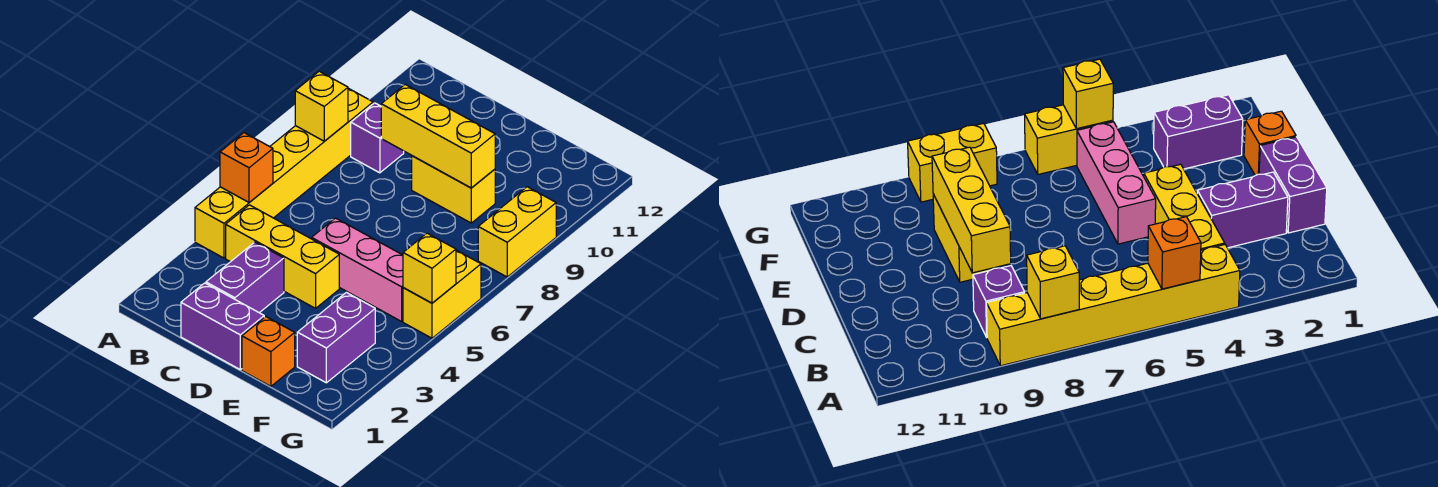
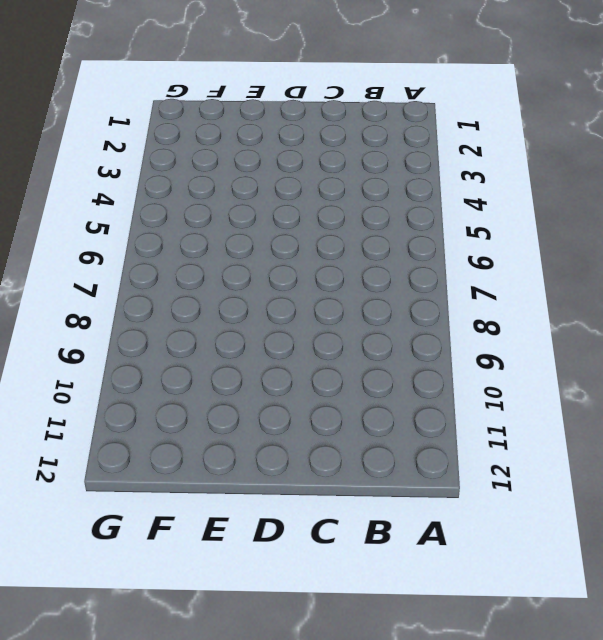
none -> yellow 1x6 brick [195,88,373,258]
none -> yellow 1x3 brick [226,205,339,308]
none -> purple 1x1 brick [351,103,404,173]

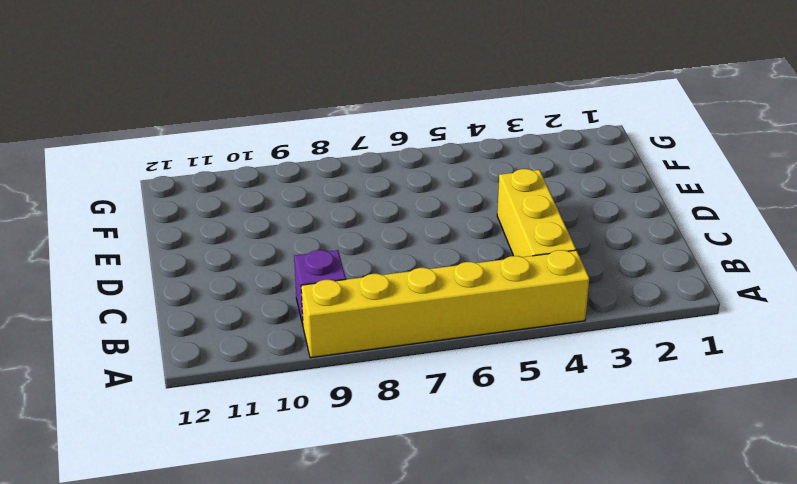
none -> purple 1x2 brick [181,283,264,370]
none -> purple 1x2 brick [206,242,284,313]
none -> pink 1x3 brick [312,218,403,321]

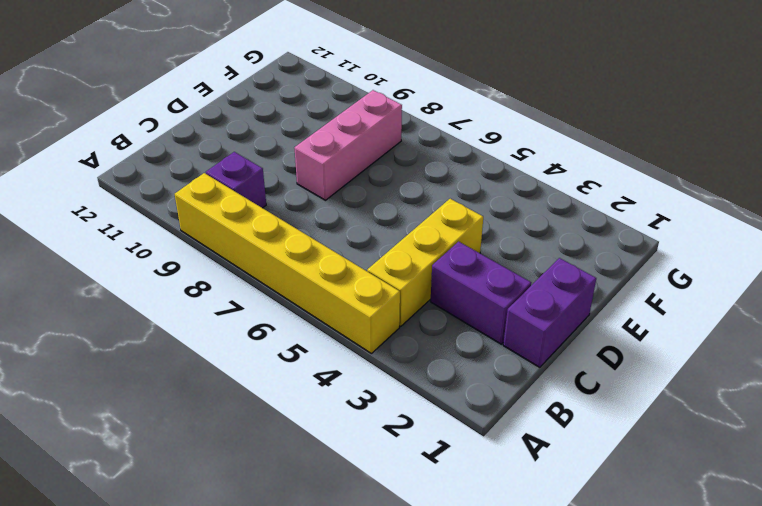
pink 1x3 brick [294,90,402,200] -> pink 1x3 brick moved to [312,218,403,321]
none -> yellow 1x2 brick [412,156,495,223]
none -> orange 1x1 brick [242,317,295,386]
none -> purple 1x2 brick [297,292,375,383]

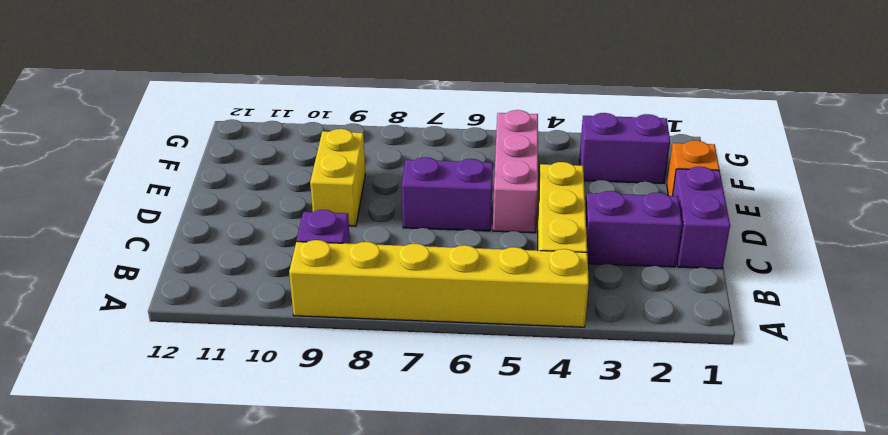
purple 1x2 brick [402,157,493,231] -> none
none -> yellow 1x2 brick [403,250,481,338]
none -> yellow 1x2 brick [478,187,556,277]
none -> orange 1x1 brick [220,133,273,202]

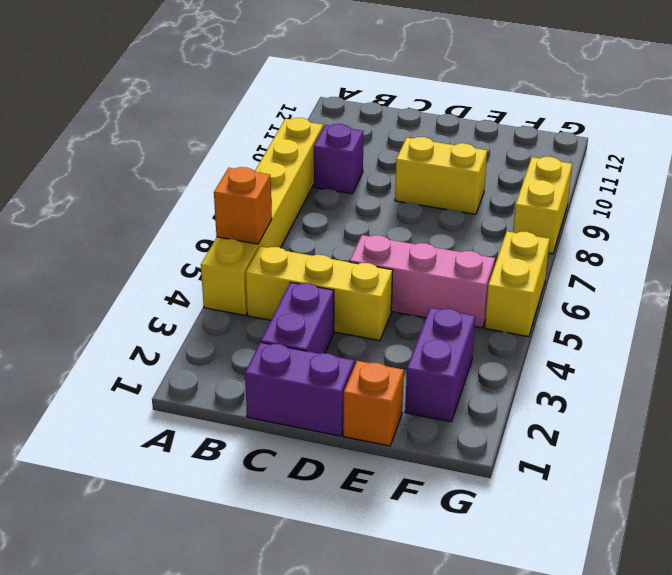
none -> yellow 1x1 brick [295,71,348,141]
none -> yellow 1x3 brick [381,85,495,188]
none -> yellow 1x1 brick [403,233,456,303]

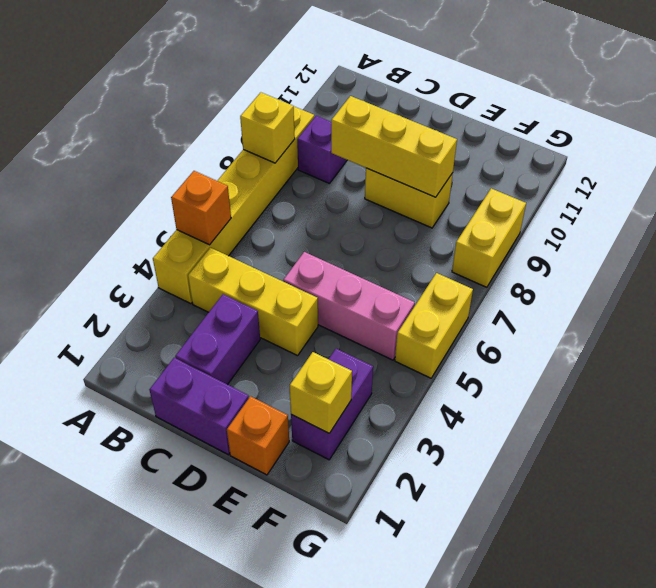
yellow 1x1 brick [290,352,352,433] -> yellow 1x1 brick moved to [403,233,456,303]

